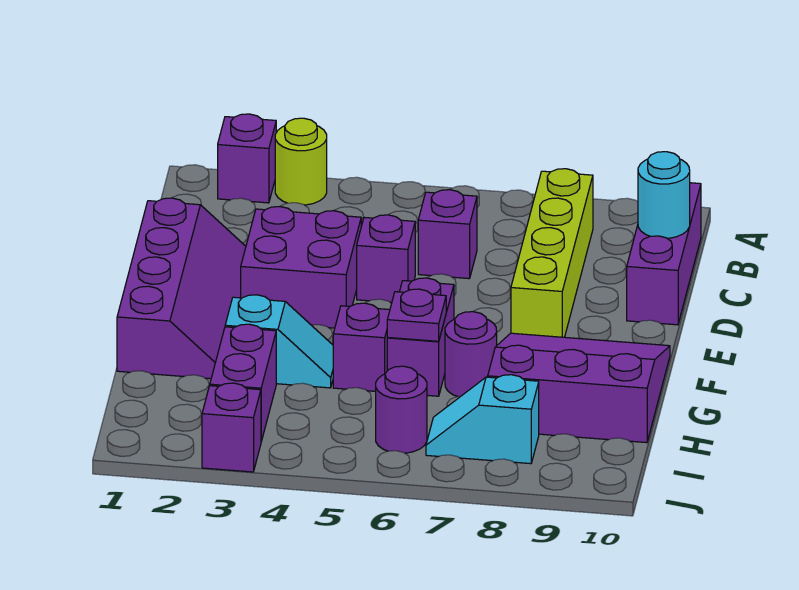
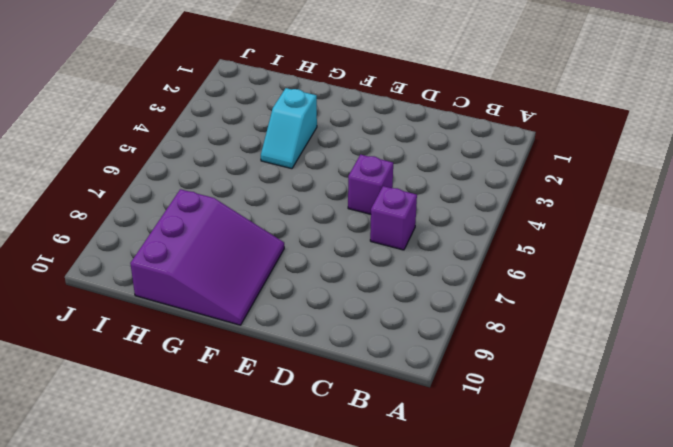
none -> purple 1x1 brick [218,114,276,203]
none -> lime 1x1 round brick [275,118,327,205]
none -> lime 1x4 brick [511,169,593,337]

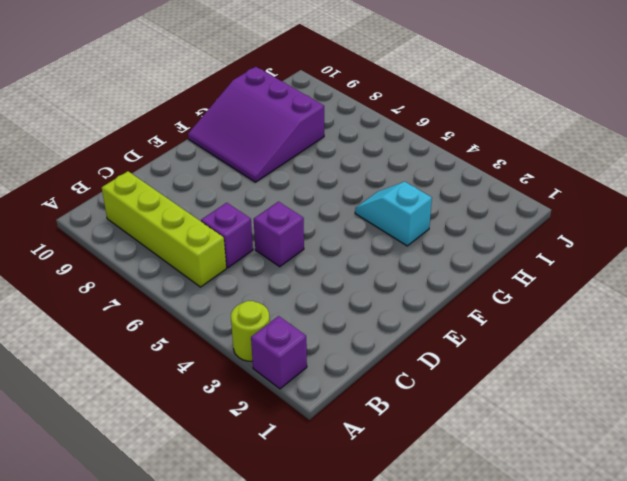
lime 1x4 brick [102,171,226,287] -> lime 1x4 brick turned to [511,169,593,337]
none -> purple 1x3 brick [627,183,701,325]
none -> purple 2x4 slope [117,198,246,379]
none -> purple 2x2 brick [241,207,361,328]

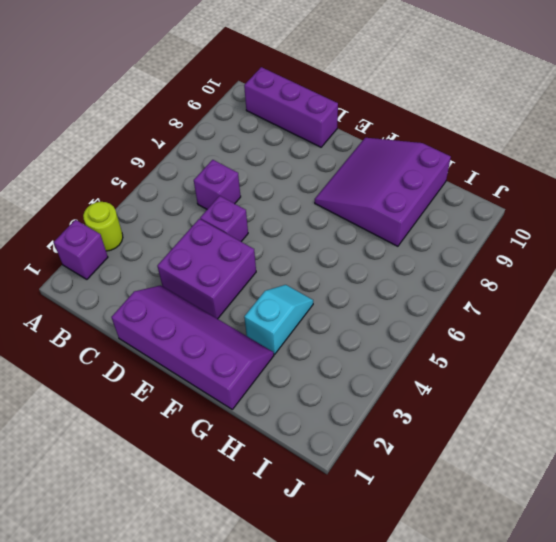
none -> lime 1x4 brick [511,169,593,337]
none -> purple 1x2 brick [387,278,454,396]
none -> purple 1x1 brick [333,303,390,391]

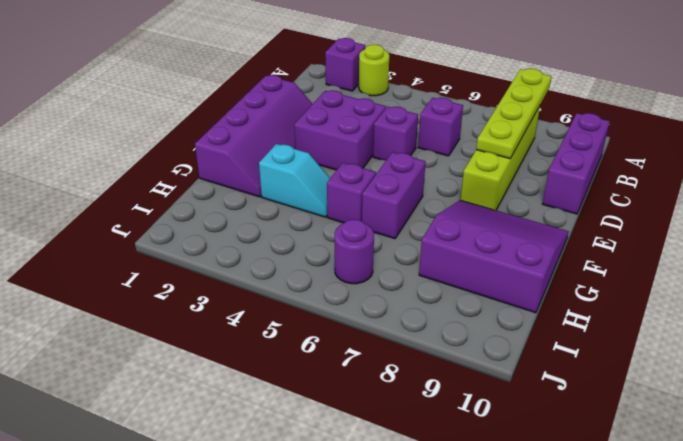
lime 1x4 plate [476,68,552,159] -> none
none -> purple 1x1 round brick [445,312,497,397]
none -> purple 1x2 brick [210,324,276,441]
none -> cyan 1x2 slope [426,375,539,464]

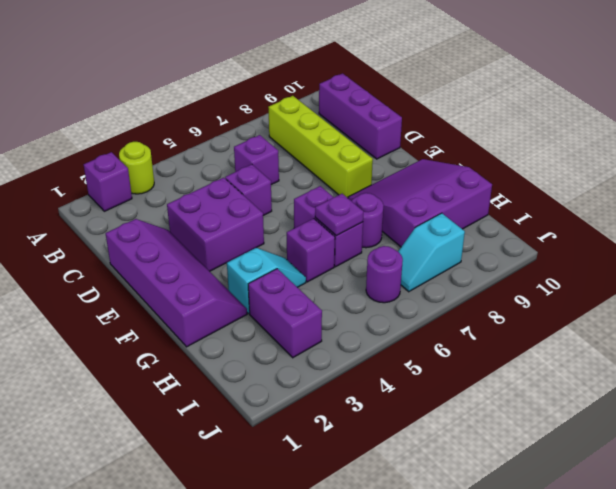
none -> purple 1x1 brick [202,383,261,472]
none -> cyan 1x1 round brick [638,152,690,238]

